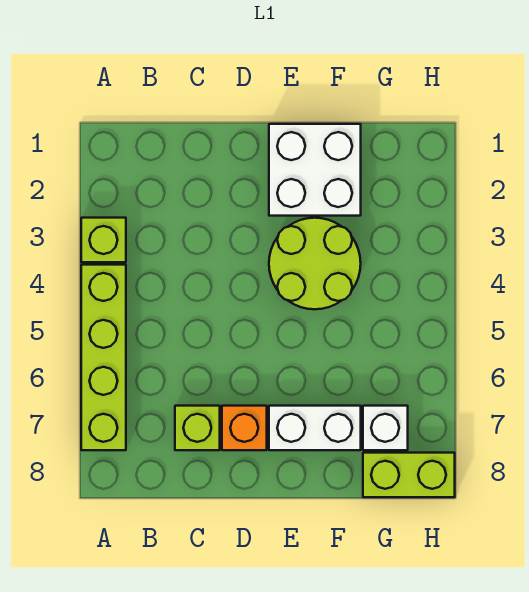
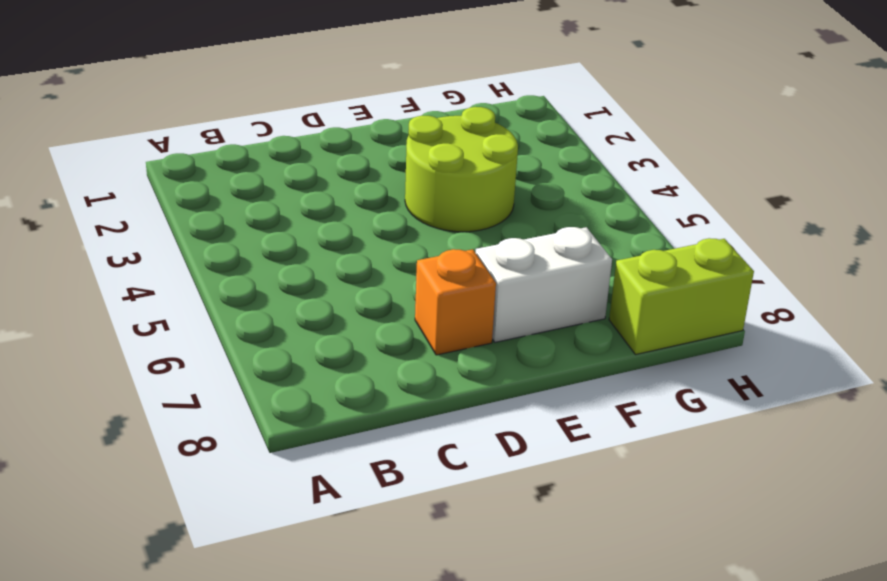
none -> lime 1x1 brick [81,218,126,262]
none -> lime 1x4 brick [81,265,126,450]

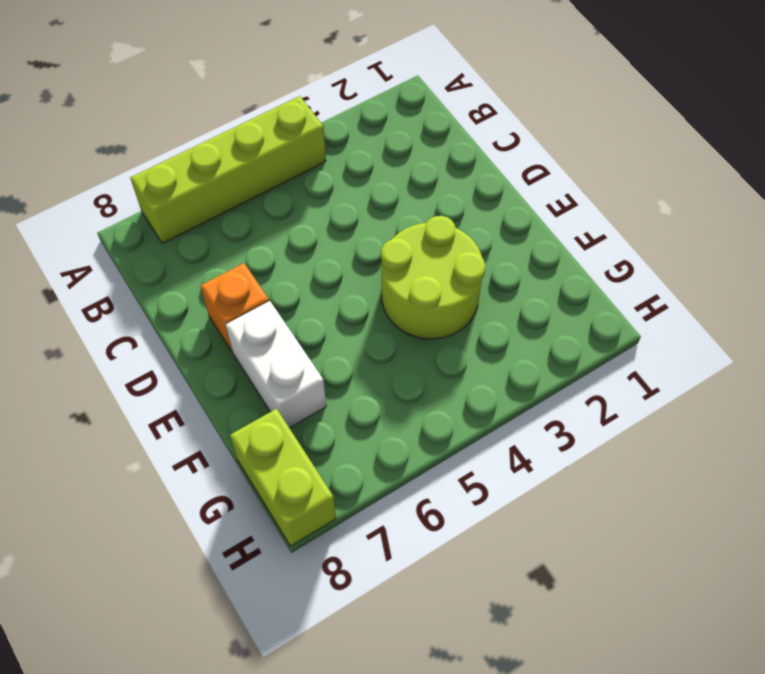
none -> lime 1x1 brick [81,218,126,262]
none -> lime 1x1 brick [175,406,220,450]

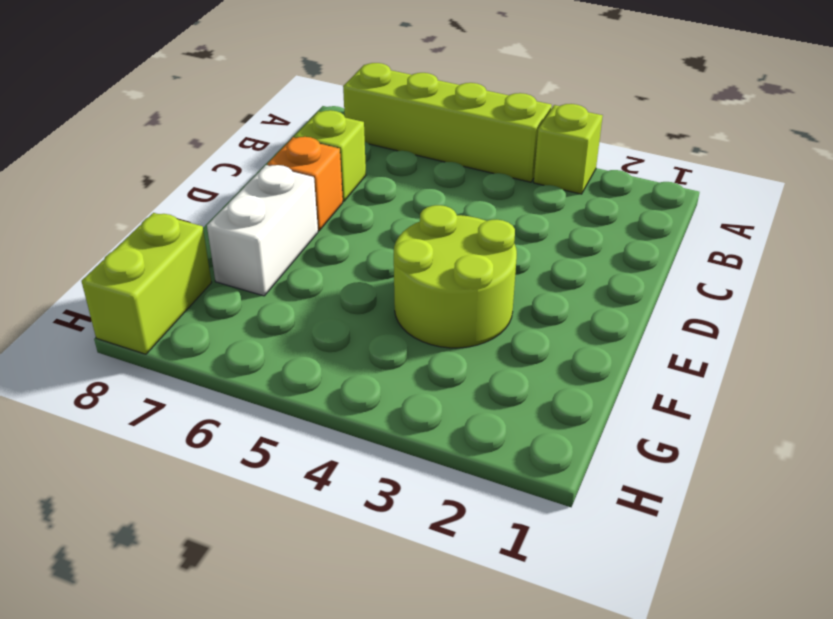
none -> white 2x2 brick [269,124,361,216]
none -> white 1x1 brick [363,406,408,450]

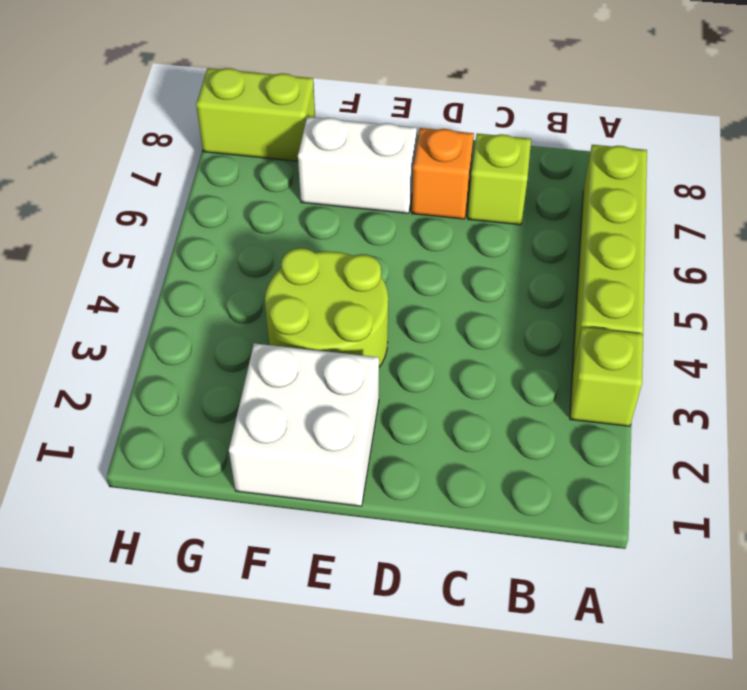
none -> white 1x1 brick [363,406,408,450]

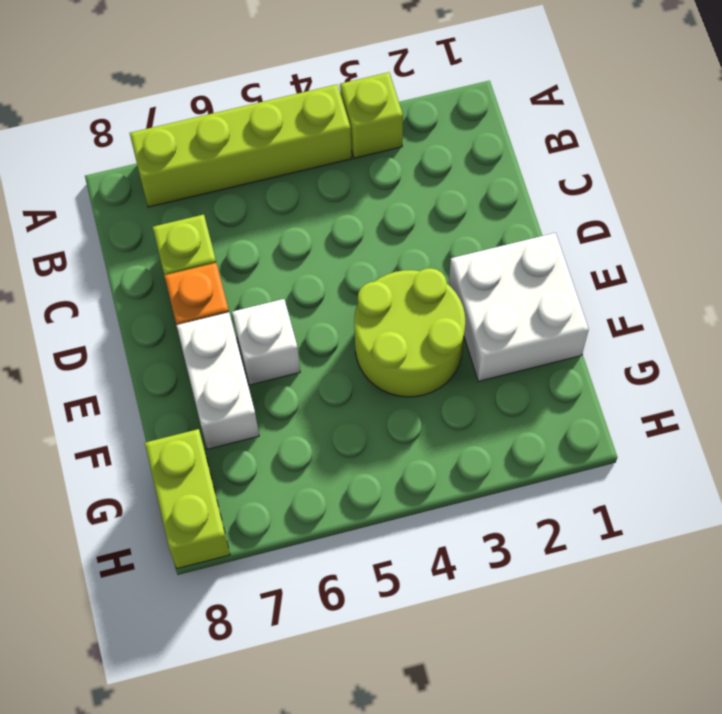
white 1x1 brick [232,299,300,385] -> white 1x1 brick moved to [363,406,408,450]

